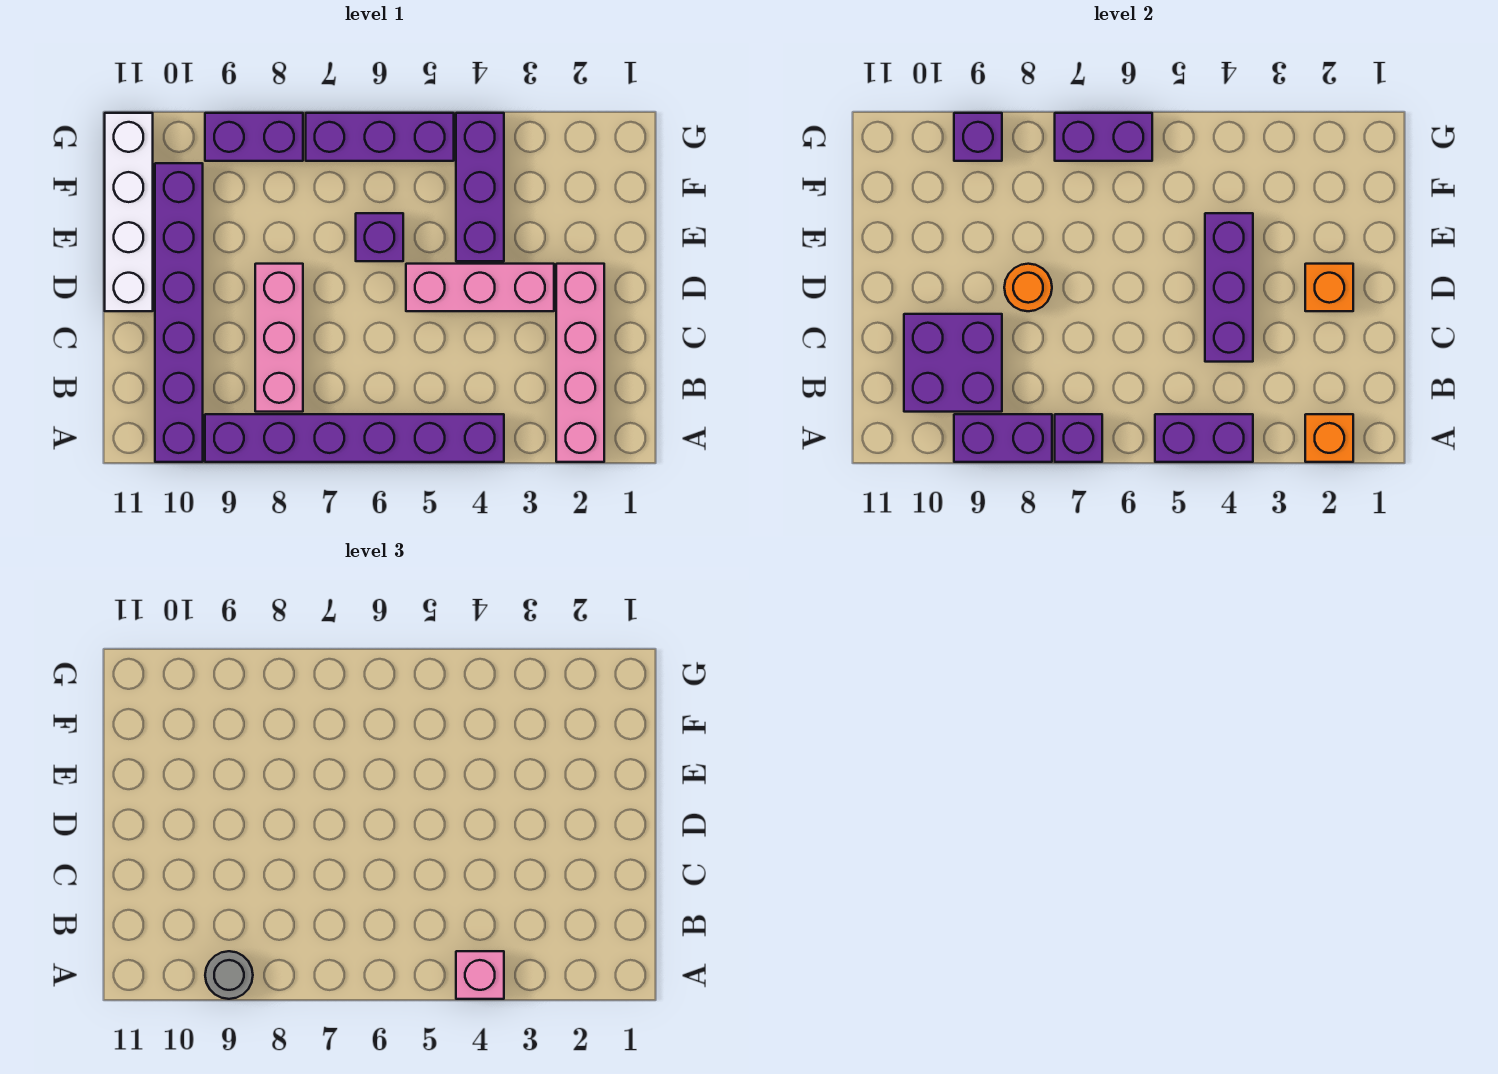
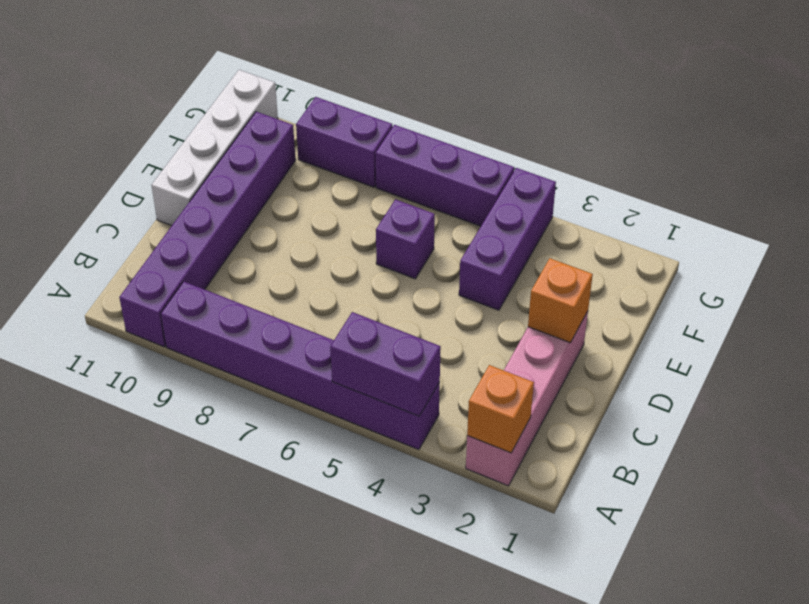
none -> pink 1x3 brick [255,264,303,412]
none -> pink 1x3 brick [406,264,554,311]
none -> purple 1x1 brick [1055,414,1102,462]

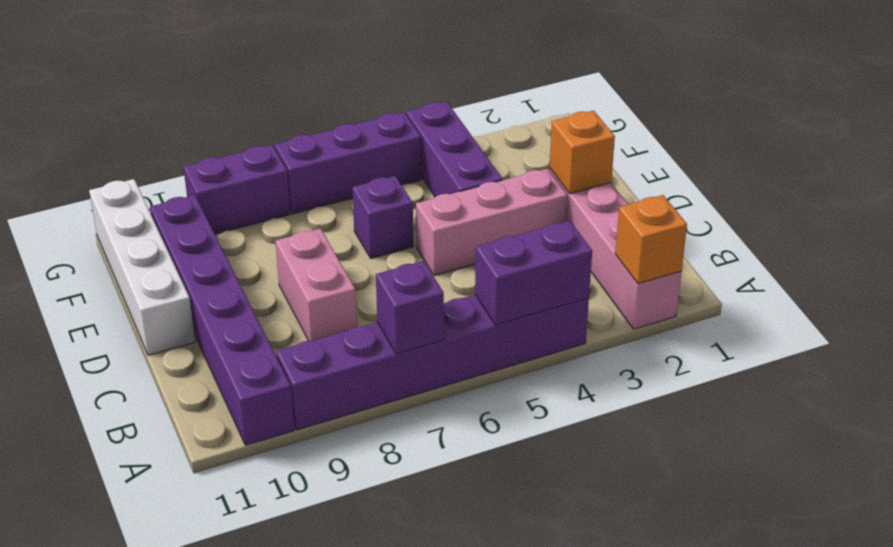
pink 1x2 brick [275,229,357,341] -> pink 1x3 brick [255,264,303,412]
none -> purple 1x2 brick [954,414,1052,462]
none -> purple 2x2 brick [904,314,1002,412]
none -> purple 1x3 brick [1205,213,1253,362]

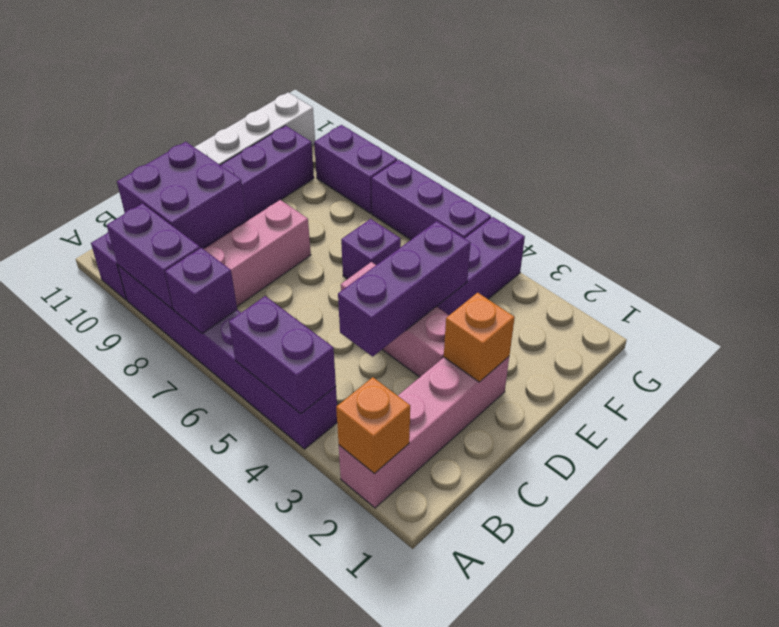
none -> orange 1x1 round brick [1004,264,1052,311]
none -> purple 1x2 brick [1055,113,1152,161]
none -> purple 1x1 brick [954,113,1002,161]

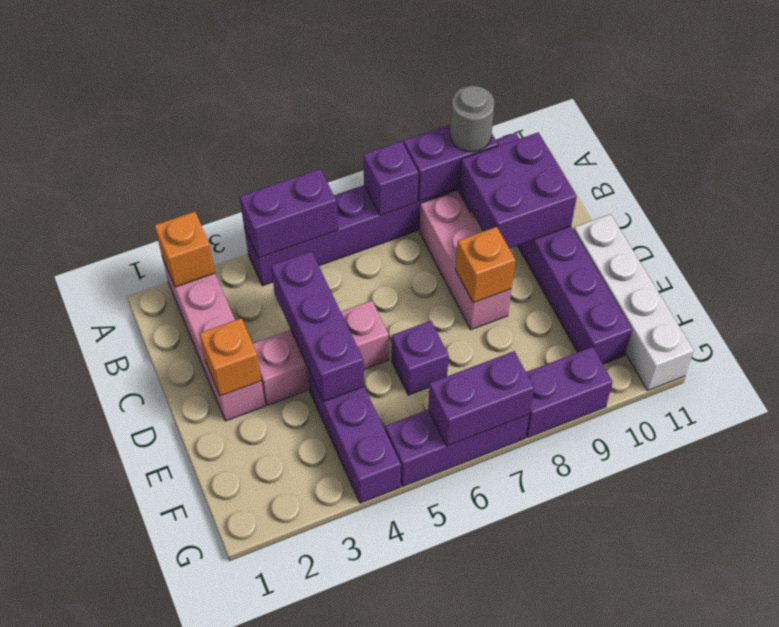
orange 1x1 brick [456,227,515,303] -> orange 1x1 round brick [1004,264,1052,311]
none -> purple 1x1 brick [954,113,1002,161]
none -> pink 1x1 brick [456,951,504,999]

